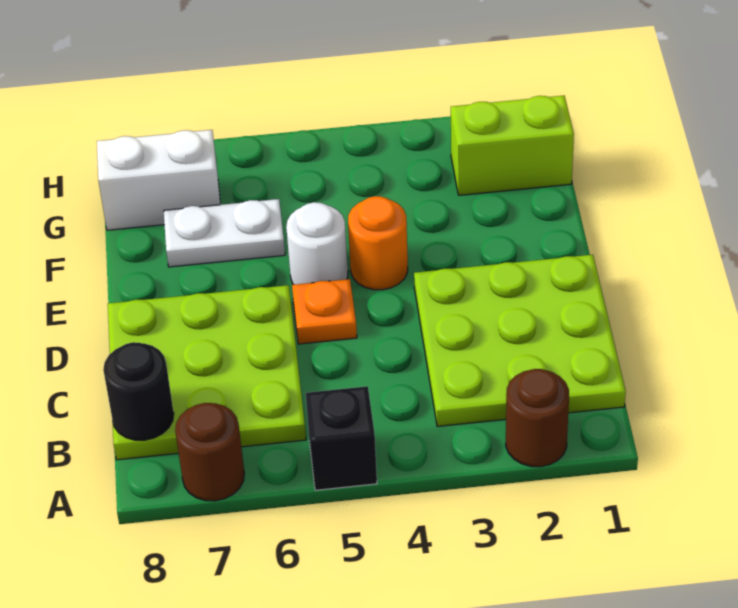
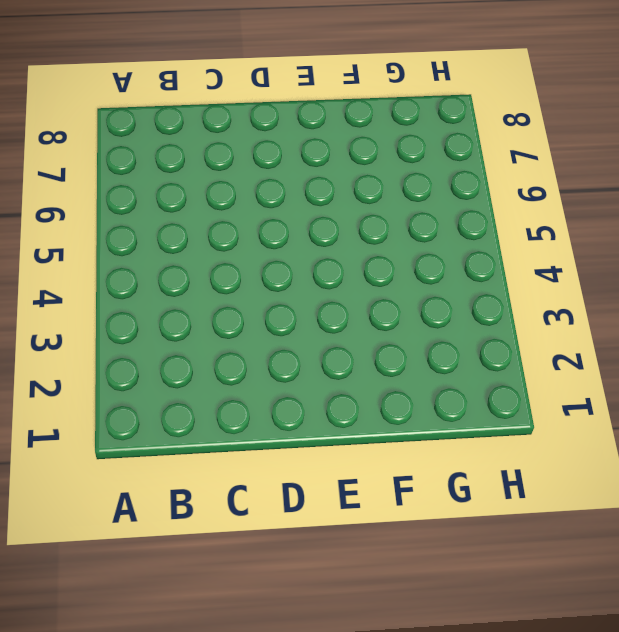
none -> brown 1x1 round brick [506,369,569,467]
none -> black 1x1 brick [306,386,377,490]
none -> brown 1x1 round brick [175,403,244,501]

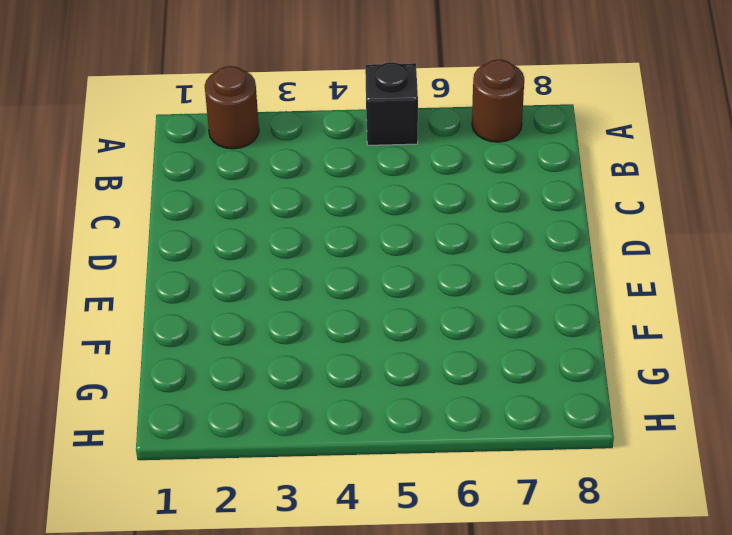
none -> lime 3x3 plate [414,255,626,426]
none -> lime 3x3 plate [108,285,306,460]
none -> orange 1x1 plate [292,279,357,344]

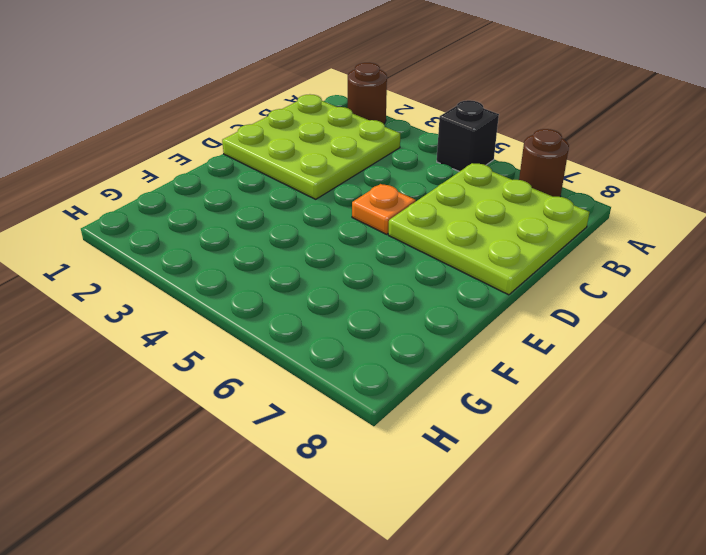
none -> orange 1x1 round brick [348,196,408,290]
none -> white 1x1 round brick [286,202,348,285]
none -> white 1x2 plate [164,199,285,267]

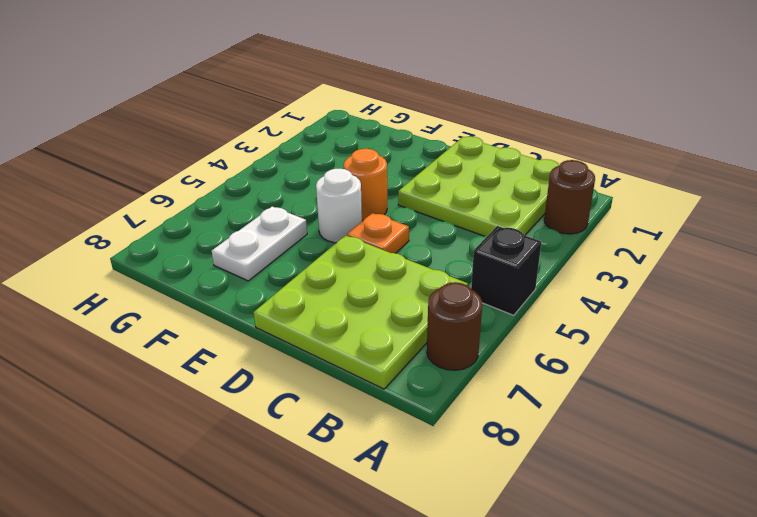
none -> lime 1x2 brick [451,95,574,195]
none -> white 1x2 brick [97,130,220,230]
none -> black 1x1 round brick [103,342,174,440]

